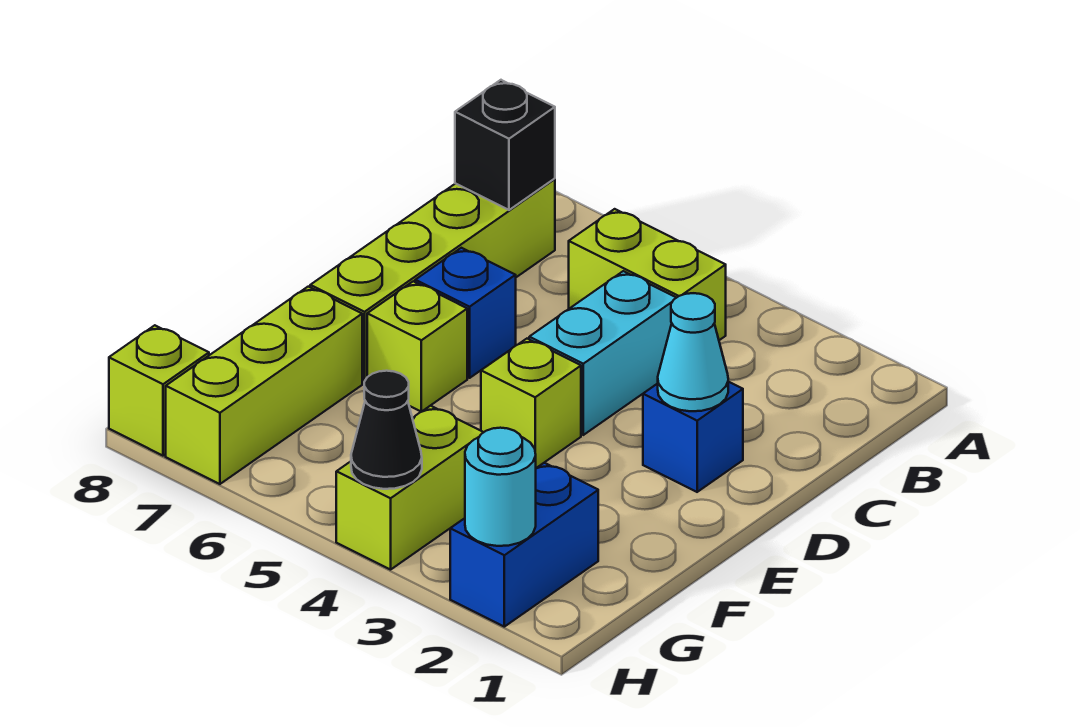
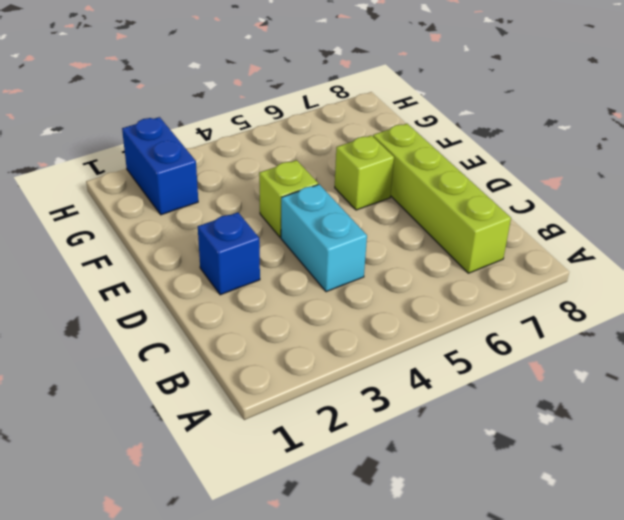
none -> lime 1x2 brick [569,209,726,340]
none -> blue 1x1 brick [415,248,516,378]
none -> lime 1x3 brick [166,287,362,484]

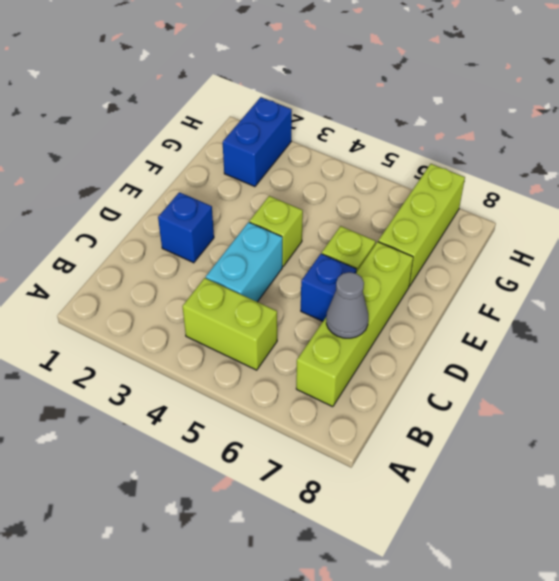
grey 1x1 cone [326,272,368,338] -> none
none -> lime 1x2 brick [336,406,484,570]
none -> lime 1x1 brick [109,325,209,456]
none -> black 1x1 brick [455,80,555,210]

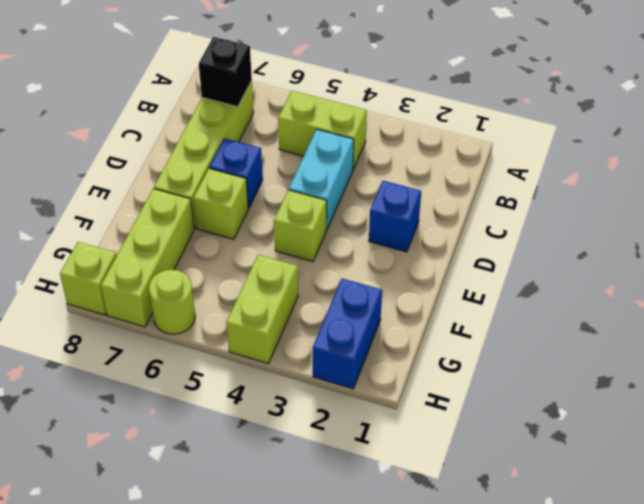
lime 1x1 round brick [149,270,195,334] -> none
none -> cyan 1x1 cone [657,293,728,411]
none -> cyan 1x1 round brick [465,428,536,546]
none -> black 1x1 cone [351,371,422,489]

